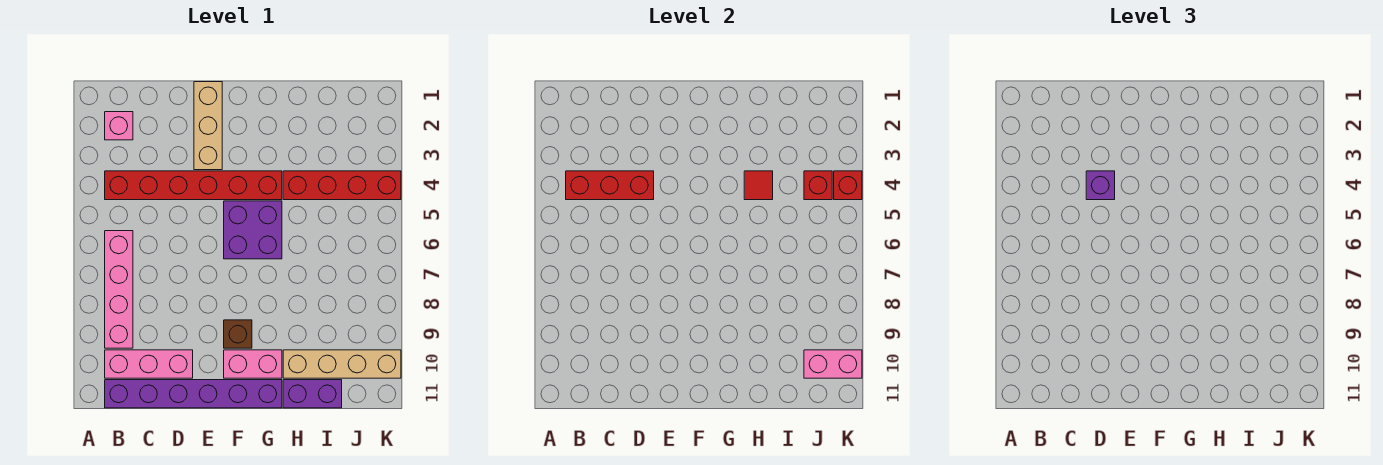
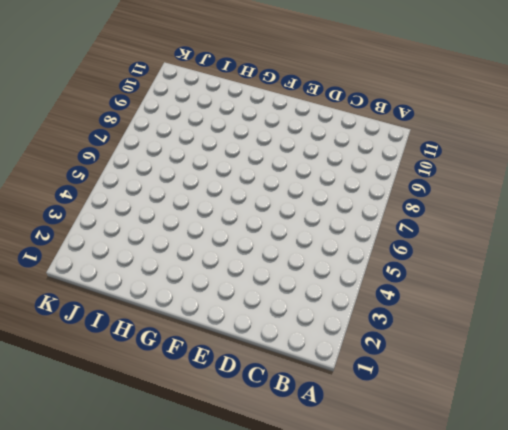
none -> pink 1x1 brick [105,112,133,140]
none -> red 1x6 brick [105,171,282,200]
none -> pink 1x4 brick [105,231,133,348]

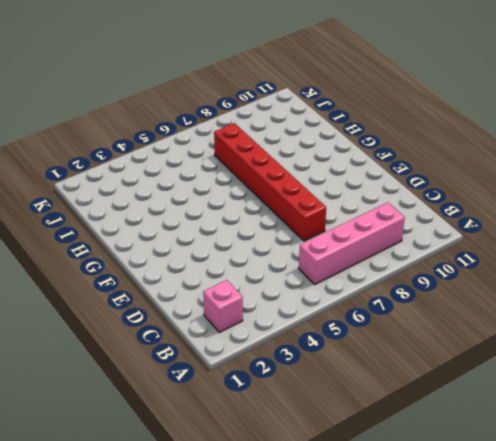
red 1x6 brick [214,123,326,241] -> red 1x6 brick moved to [105,171,282,200]
none -> pink 1x3 brick [105,350,193,378]
none -> purple 1x6 brick [105,380,282,408]
none -> tan 1x3 brick [194,82,222,170]

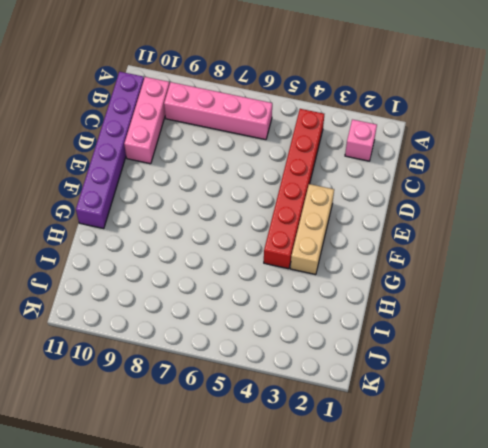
tan 1x3 brick [290,184,334,275] -> tan 1x3 brick turned to [194,82,222,170]
none -> purple 2x2 brick [224,201,282,259]
none -> brown 1x1 brick [224,320,252,348]
none -> pink 1x2 brick [224,350,282,378]

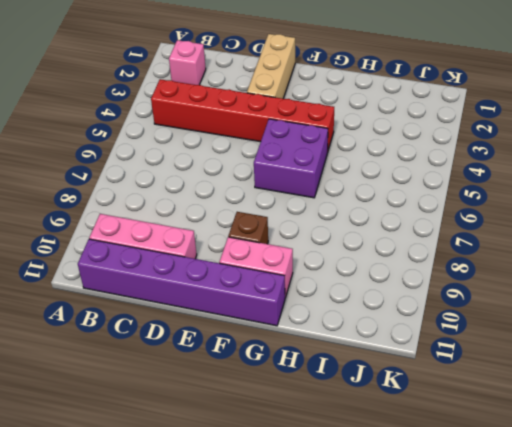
none -> pink 1x4 brick [105,231,133,348]
none -> red 1x4 brick [283,171,401,200]
none -> tan 1x4 brick [283,350,401,378]

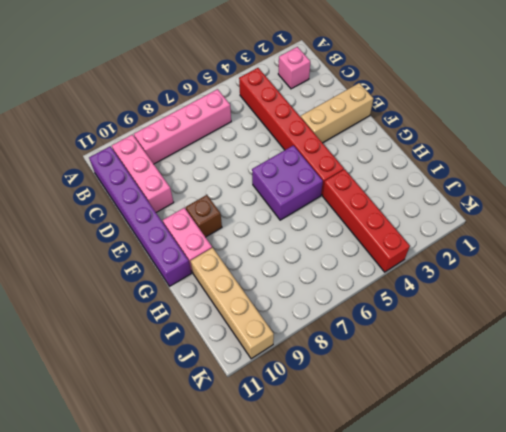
none -> purple 1x2 brick [283,380,342,408]
none -> red 1x3 brick [566,171,654,200]
none -> red 1x1 tile [744,171,773,200]

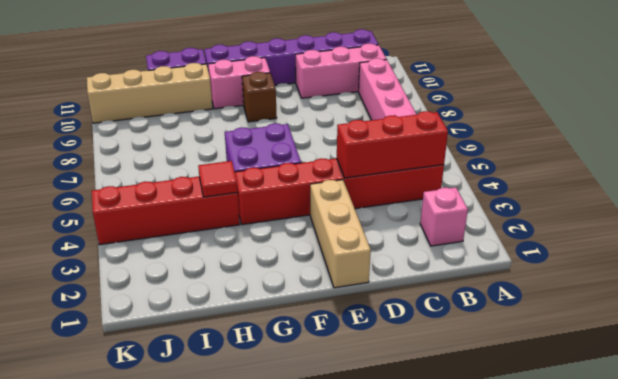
none -> red 1x1 brick [804,171,832,200]
none -> pink 1x2 brick [804,350,862,378]
none -> red 1x1 brick [834,171,862,200]

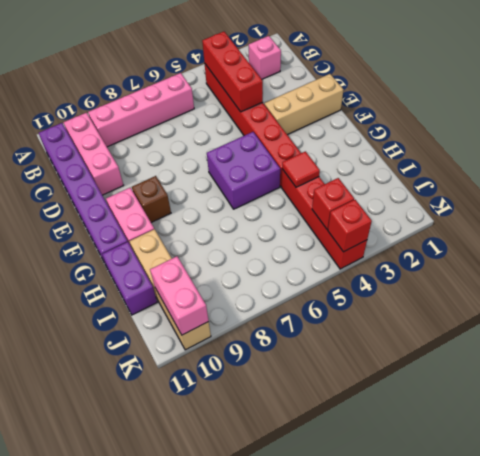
none -> purple 1x1 brick [1086,171,1115,200]

